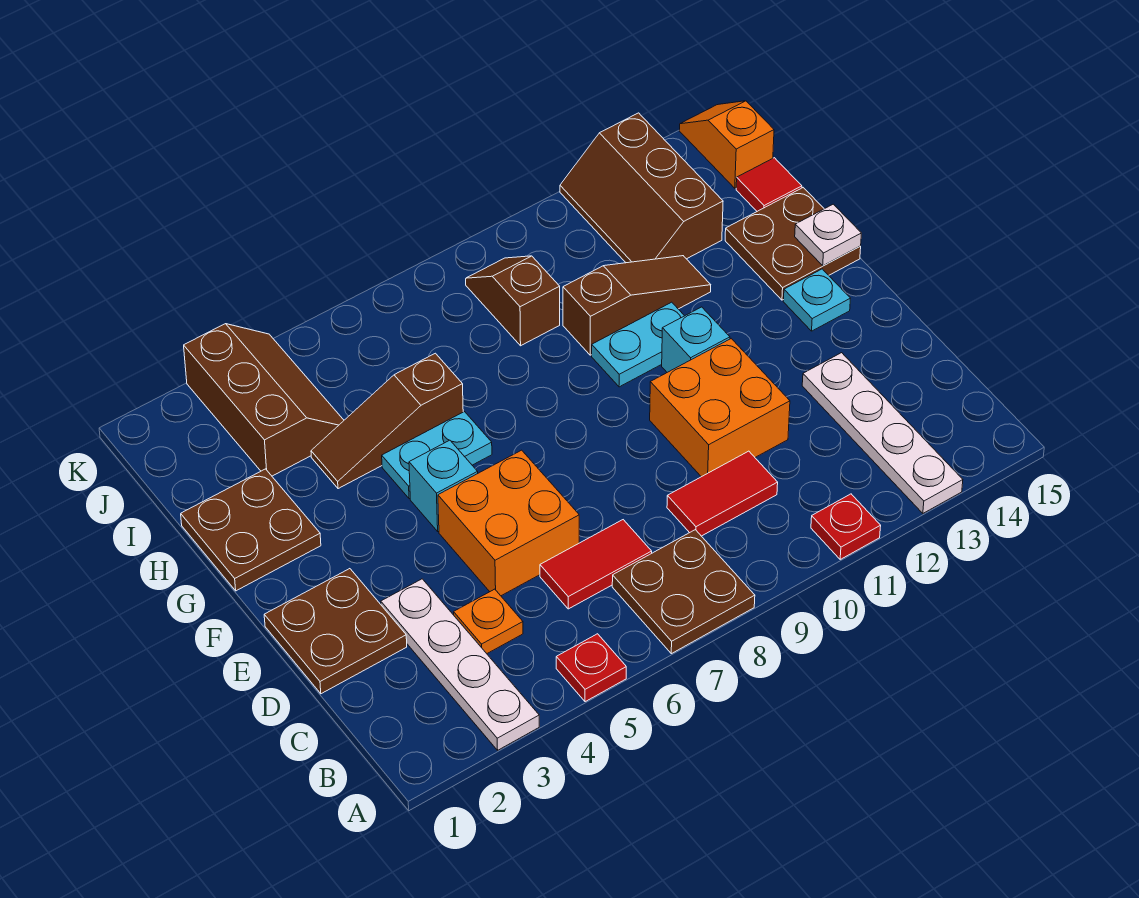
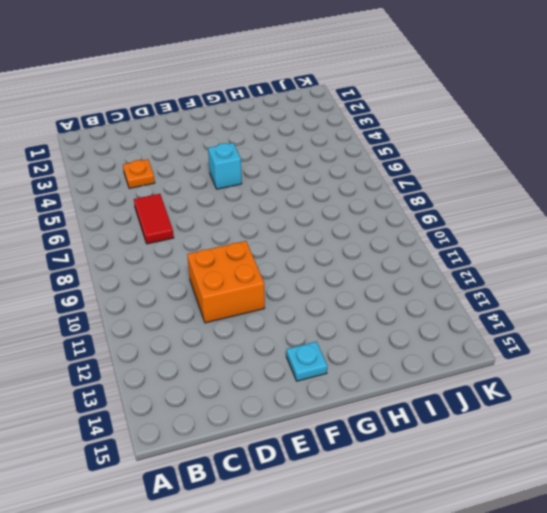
none -> white 1x4 plate [381,579,539,750]
none -> red 1x1 plate [556,634,626,702]
none -> brown 2x2 plate [612,530,755,654]

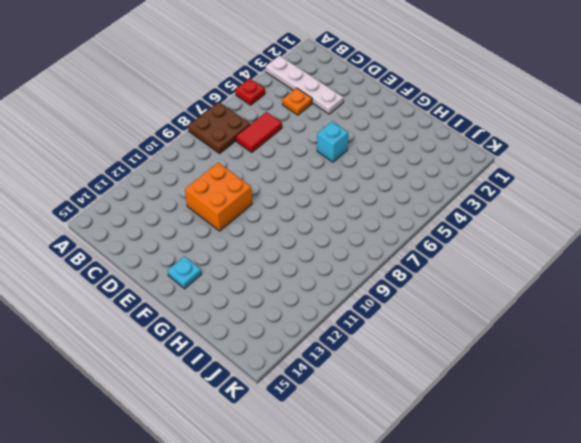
none -> red 1x1 plate [811,494,881,559]
none -> white 1x4 plate [802,353,963,513]
none -> red 1x2 tile [667,451,778,536]

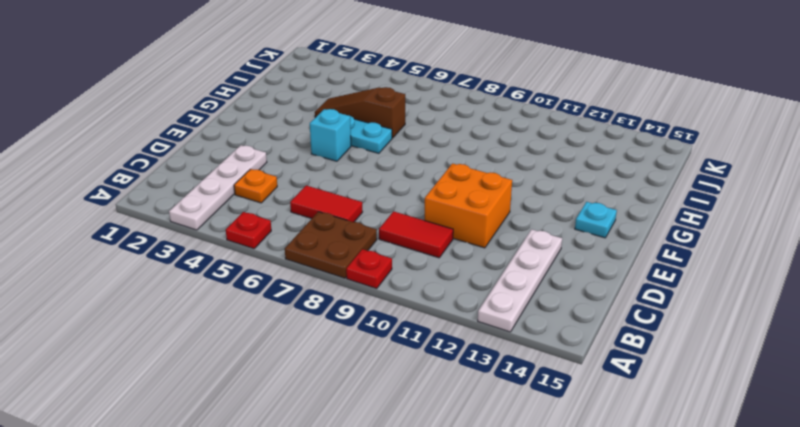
red 1x1 plate [346,249,392,288] -> red 1x1 plate moved to [811,494,881,559]
none -> brown 2x2 plate [264,569,407,694]
none -> orange 2x2 brick [438,450,579,596]
none -> cyan 1x1 brick [662,307,730,372]

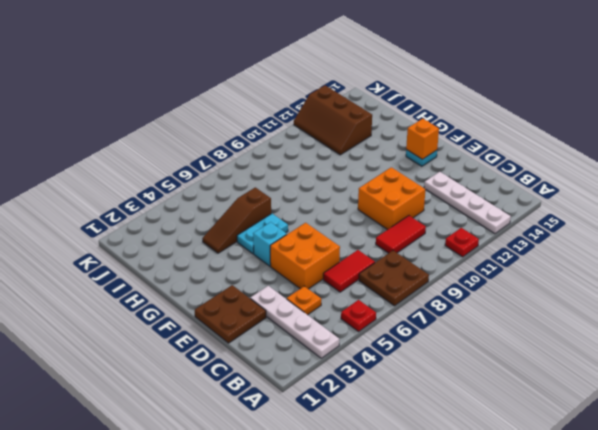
orange 1x1 brick [406,119,439,159] -> none
none -> cyan 1x1 brick [662,307,730,372]
none -> brown 2x2 plate [181,469,321,591]
none -> cyan 1x2 plate [592,302,684,387]

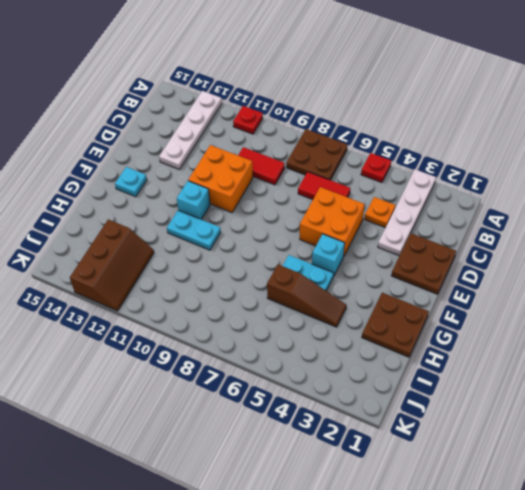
none -> brown 2x2 plate [725,188,861,300]
none -> brown 1x3 slope [563,256,711,355]
none -> brown 2x3 slope [184,324,344,476]

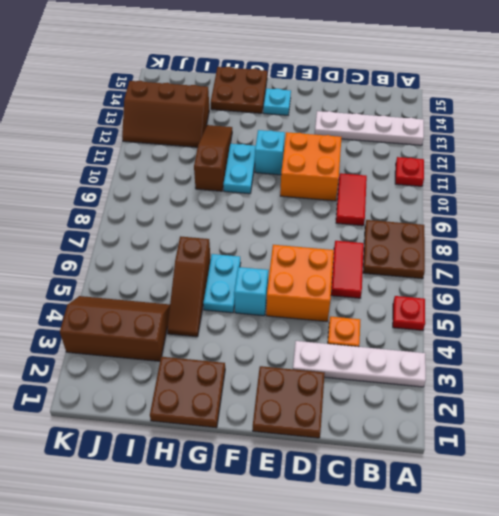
none -> brown 1x2 slope [466,256,560,346]
none -> red 1x1 tile [736,158,802,211]
none -> orange 1x2 slope [679,101,774,188]

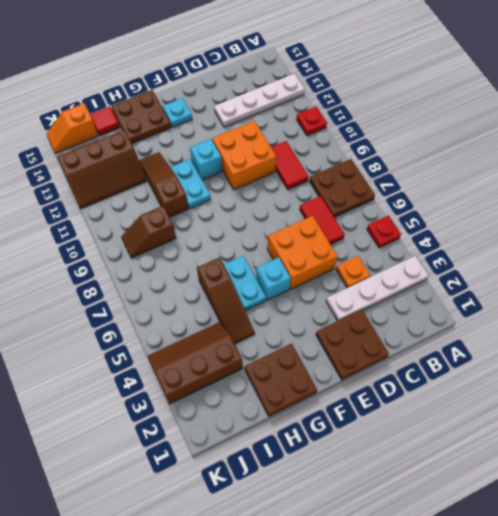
none -> white 1x1 plate [795,204,861,266]

